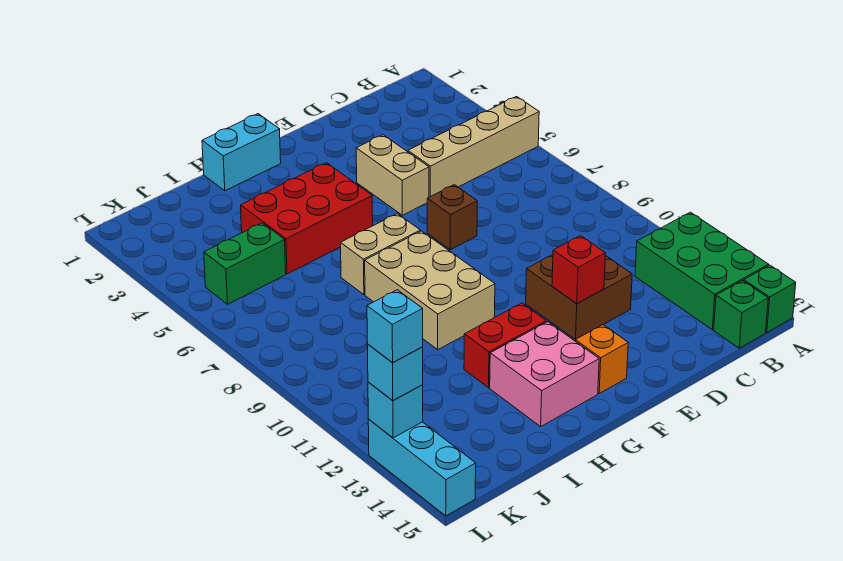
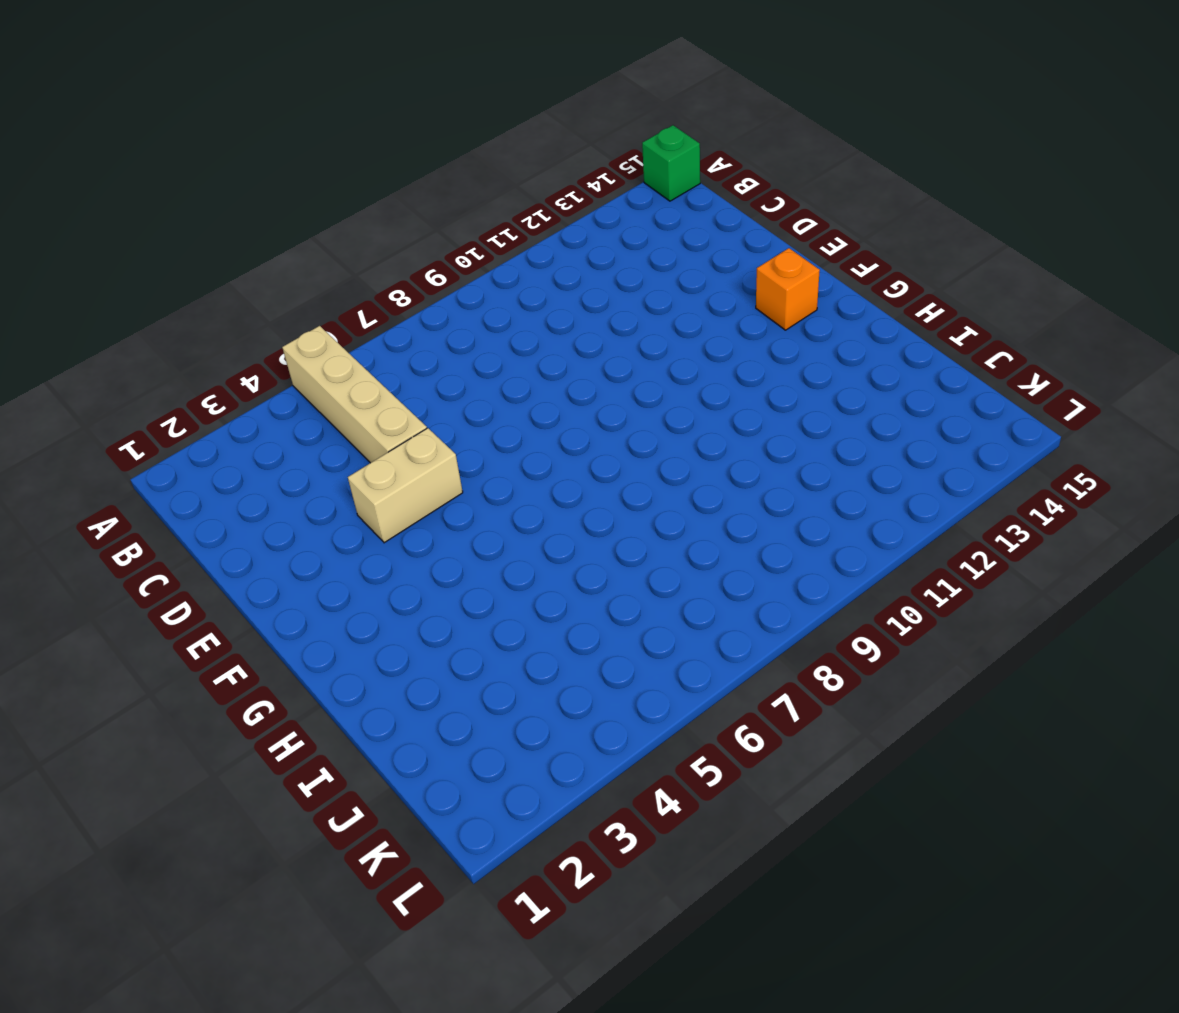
none -> green 2x3 brick [635,212,769,330]
none -> green 1x1 brick [714,281,768,348]
none -> brown 2x2 brick [526,255,632,340]

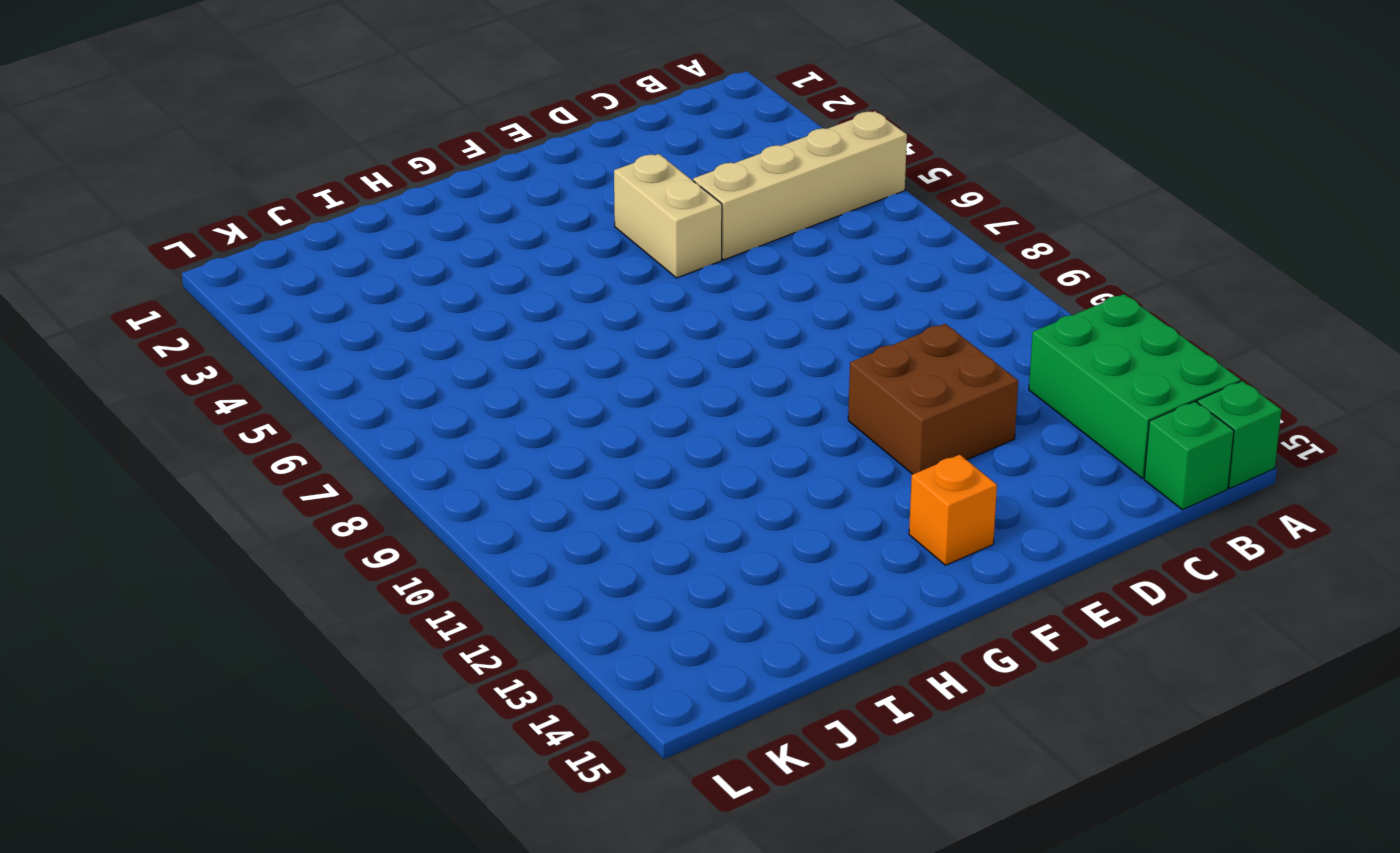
none -> brown 1x1 brick [427,185,477,250]
none -> cyan 1x2 brick [202,114,281,191]
none -> red 2x3 brick [241,163,373,274]

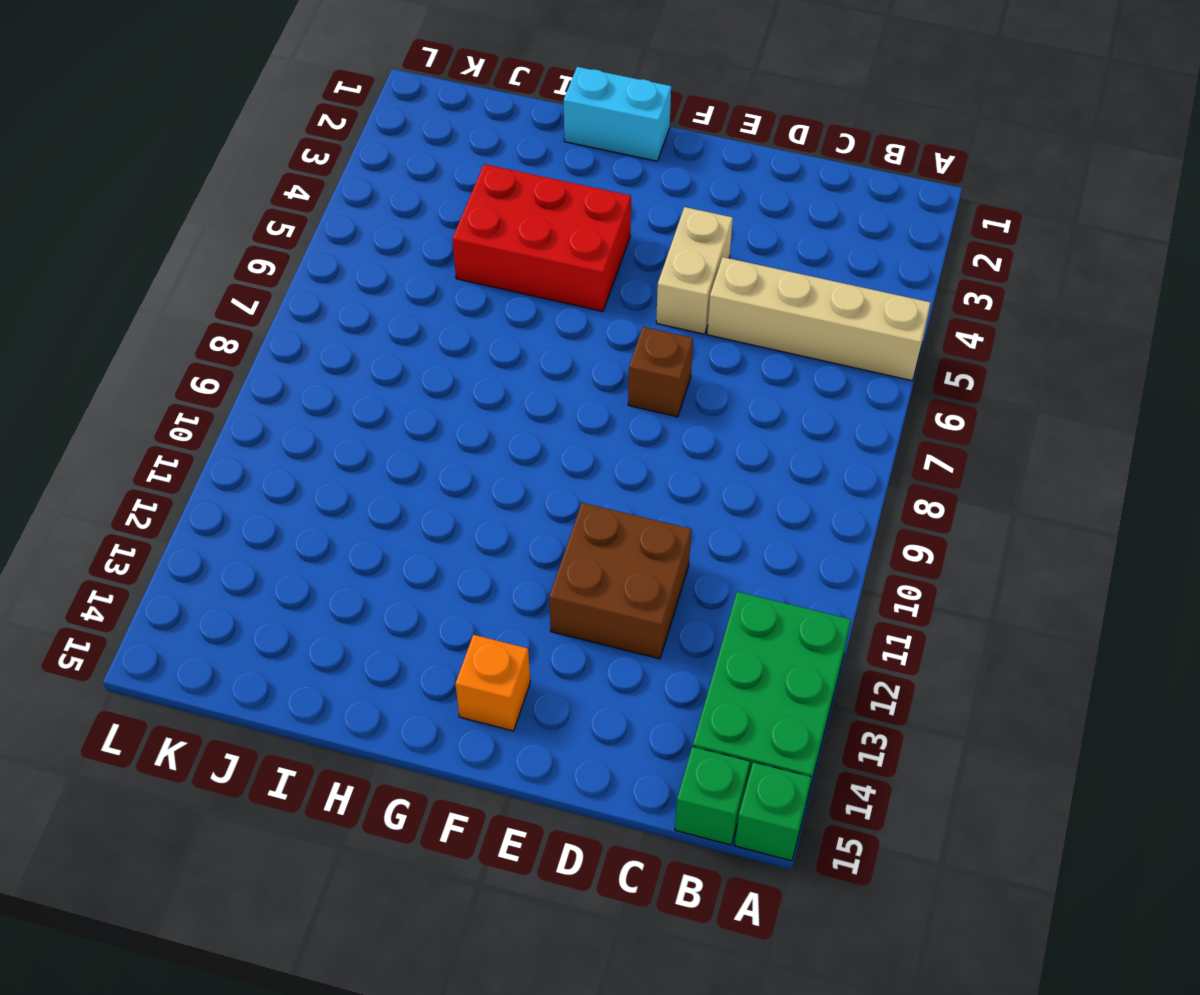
none -> tan 1x2 brick [341,214,420,295]
none -> tan 2x3 brick [365,231,495,350]
none -> red 1x2 brick [464,303,546,388]

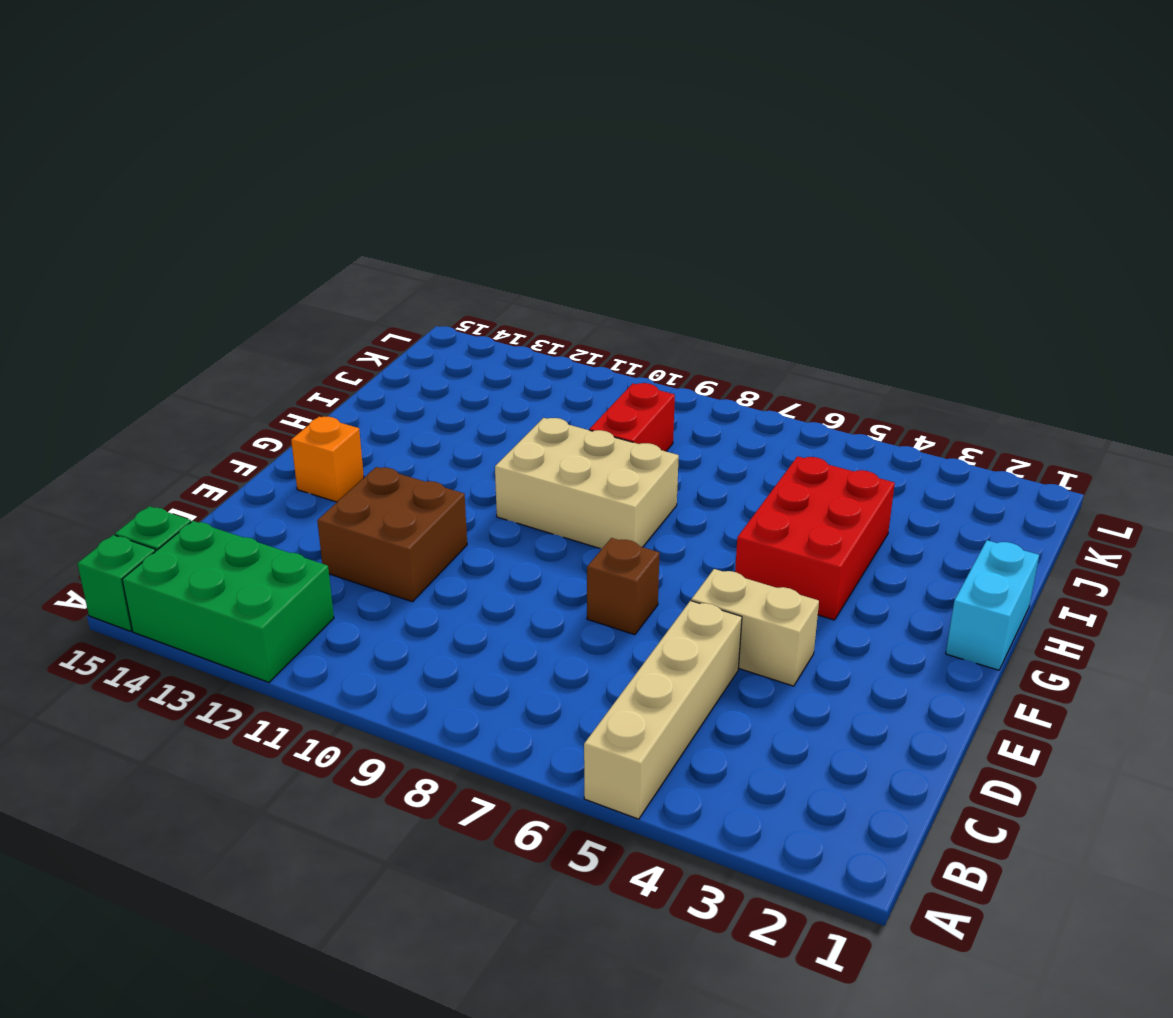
red 1x2 brick [589,383,675,451] -> red 1x2 brick moved to [464,303,546,388]
none -> tan 1x2 brick [341,214,420,295]
none -> pink 2x2 brick [490,322,599,426]
none -> green 1x2 brick [204,223,286,304]

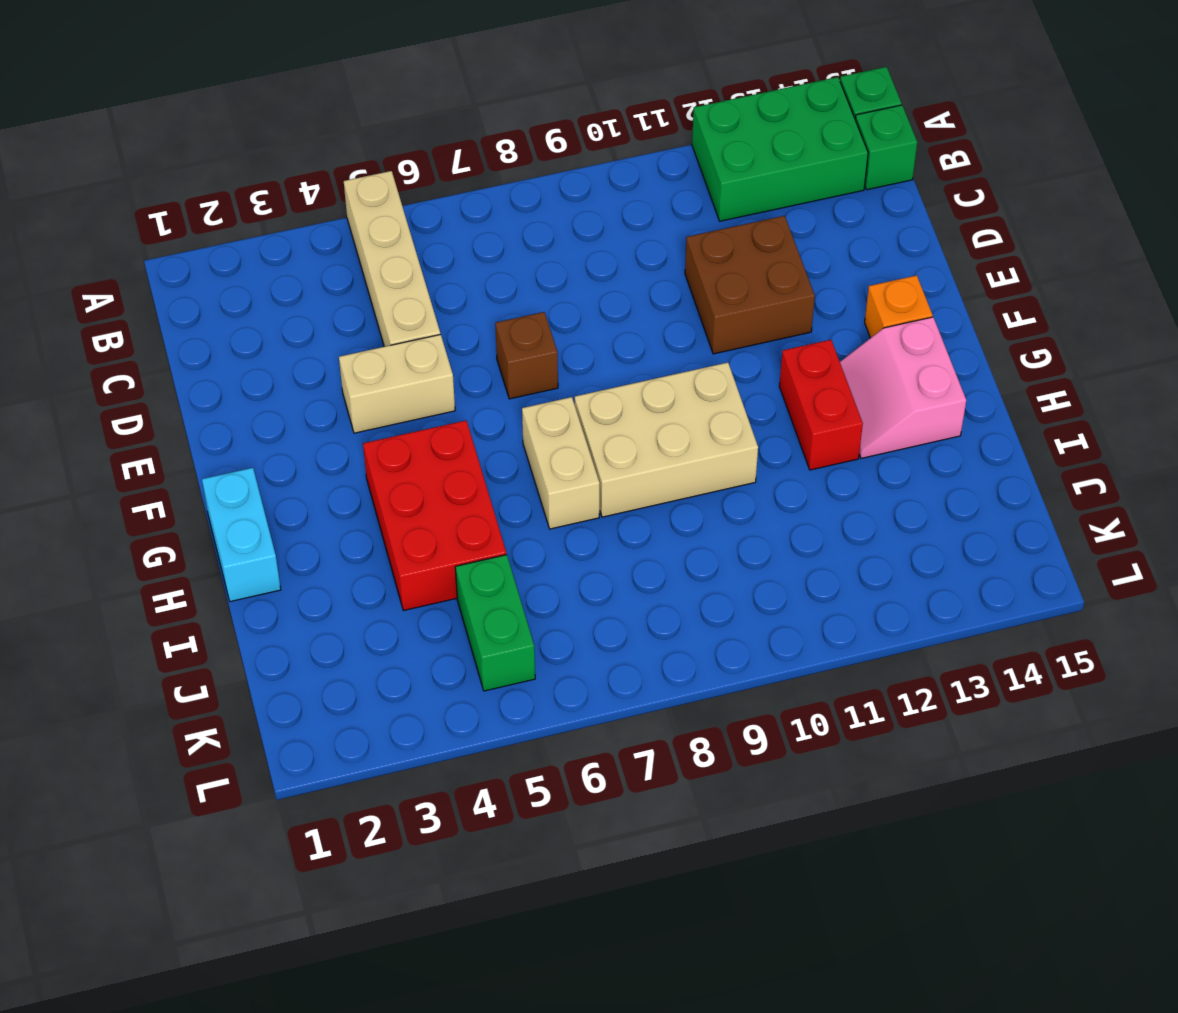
pink 2x2 slope [840,317,966,458] -> pink 2x2 brick [490,322,599,426]
none -> cyan 1x3 brick [368,419,476,516]
none -> red 1x1 brick [552,236,606,304]
none -> cyan 1x1 brick [368,382,423,438]

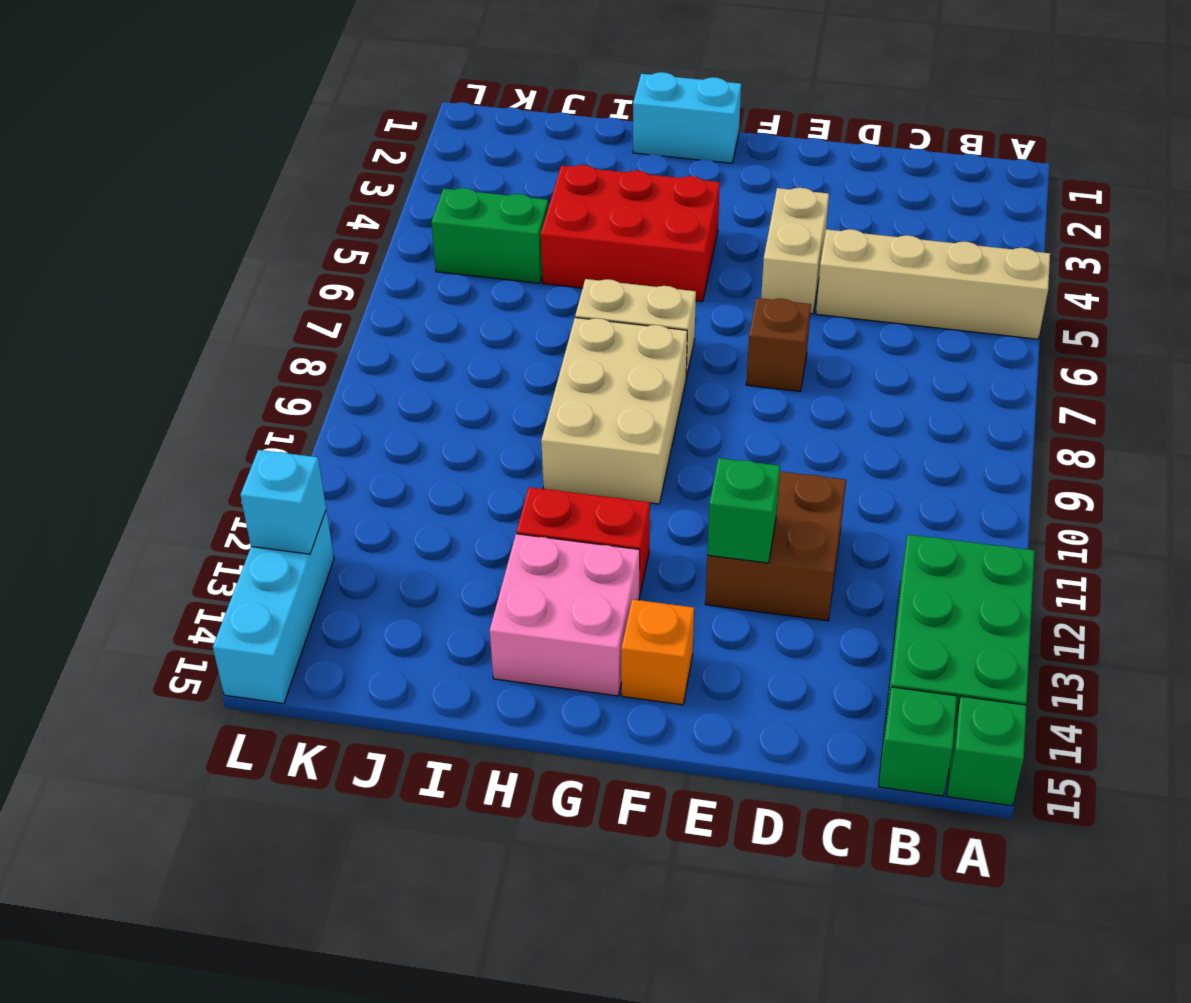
green 1x1 brick [707,458,780,563] -> red 1x1 brick [552,236,606,304]
none -> cyan 1x1 brick [367,344,423,401]
none -> cyan 1x1 brick [367,290,423,362]

